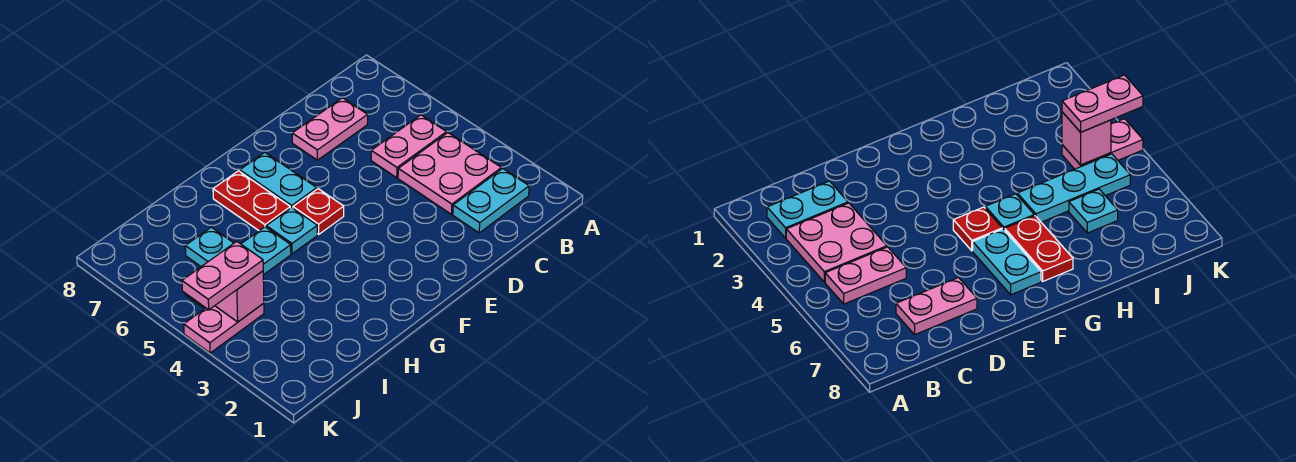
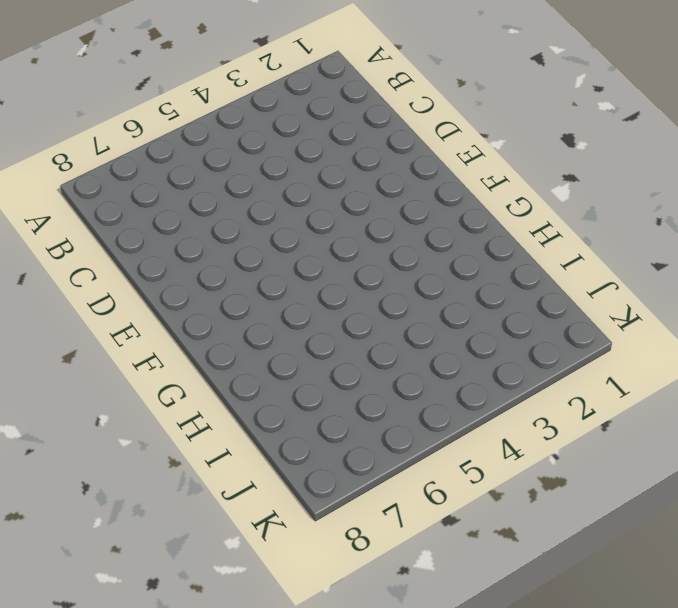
none -> cyan 1x2 plate [453,169,529,233]
none -> pink 2x2 plate [398,133,501,214]
none -> pink 1x2 plate [371,115,447,178]

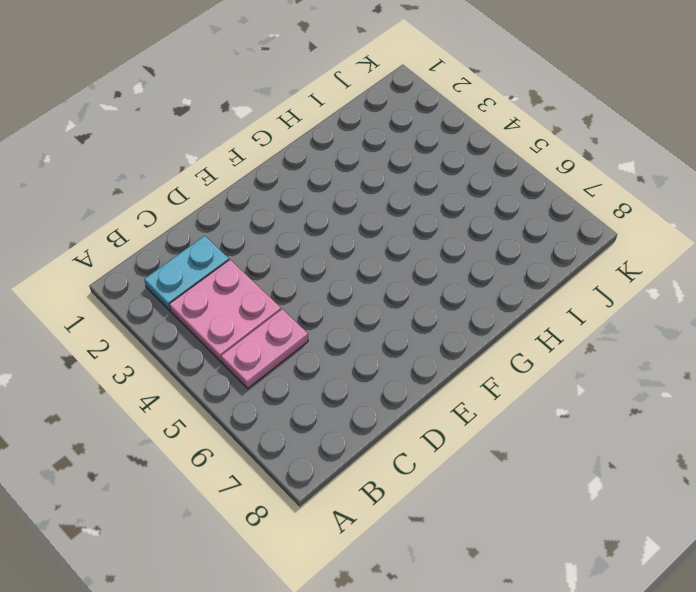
none -> pink 1x2 plate [292,98,368,160]
none -> red 1x1 plate [293,189,344,234]
none -> cyan 1x2 plate [240,152,317,208]

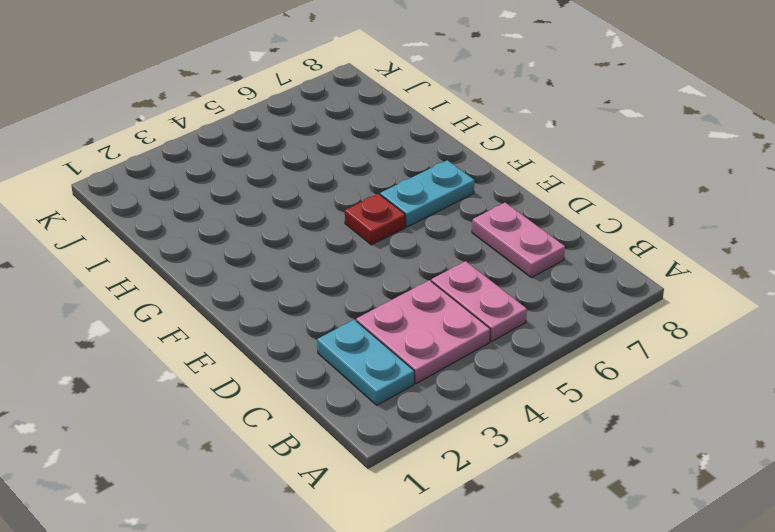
none -> cyan 1x1 plate [266,208,317,254]
none -> red 1x2 plate [213,171,290,231]
none -> cyan 1x3 plate [185,227,291,309]

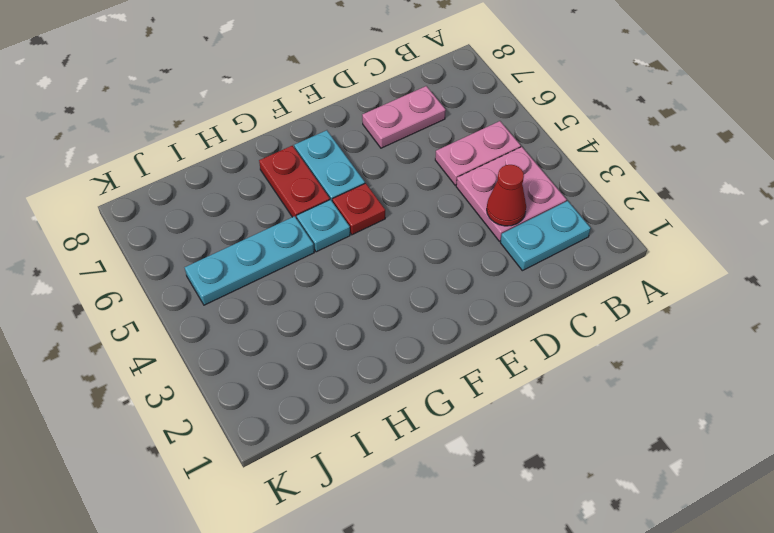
red 1x1 cone [487,165,526,226] -> none
none -> cyan 1x1 plate [185,227,234,267]
none -> pink 1x2 plate [184,303,264,353]
none -> pink 1x1 brick [215,271,264,322]

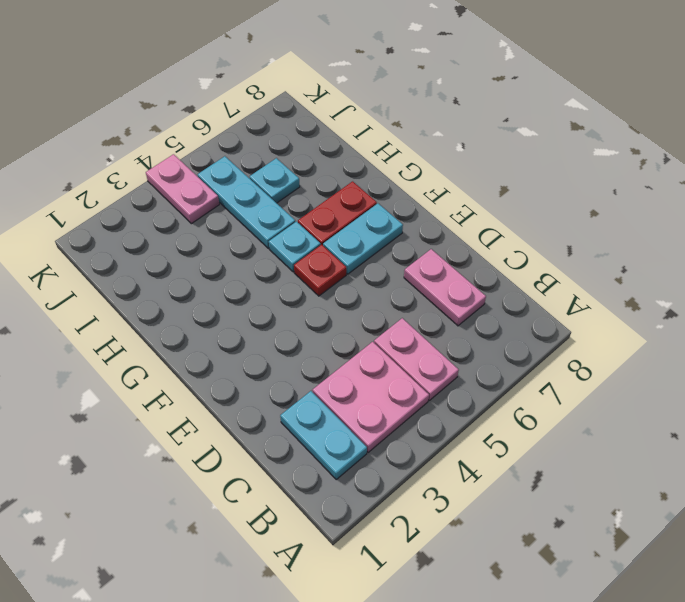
none -> pink 1x1 brick [215,271,264,322]
none -> pink 1x2 plate [182,241,263,310]

